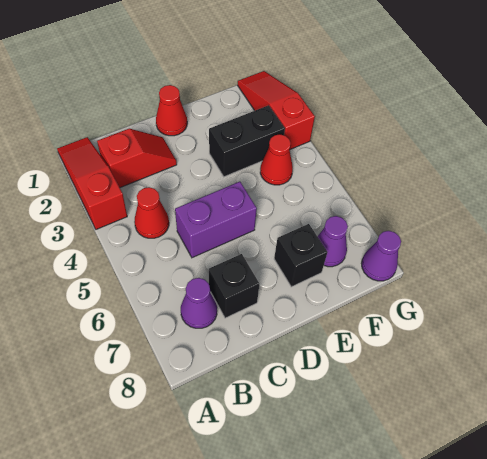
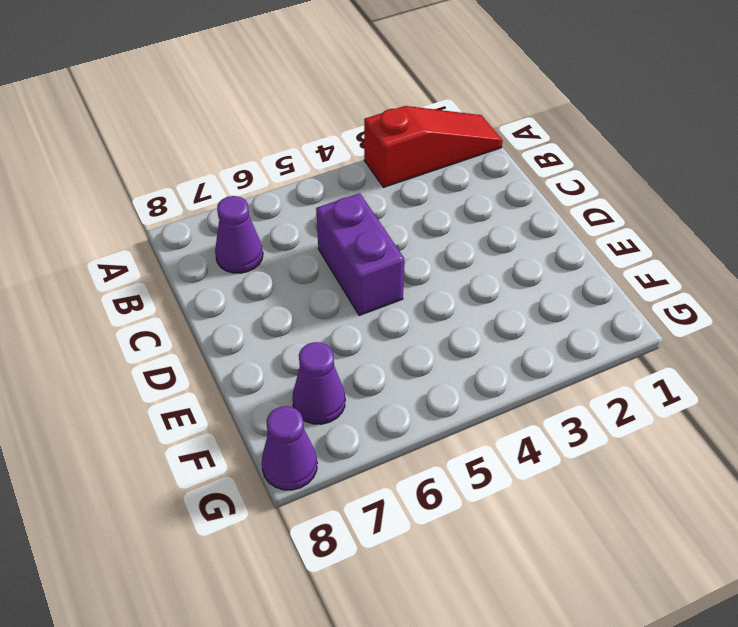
none -> red 1x2 slope [97,129,177,188]
none -> red 1x1 cone [134,187,169,238]
none -> black 1x1 brick [209,254,259,318]

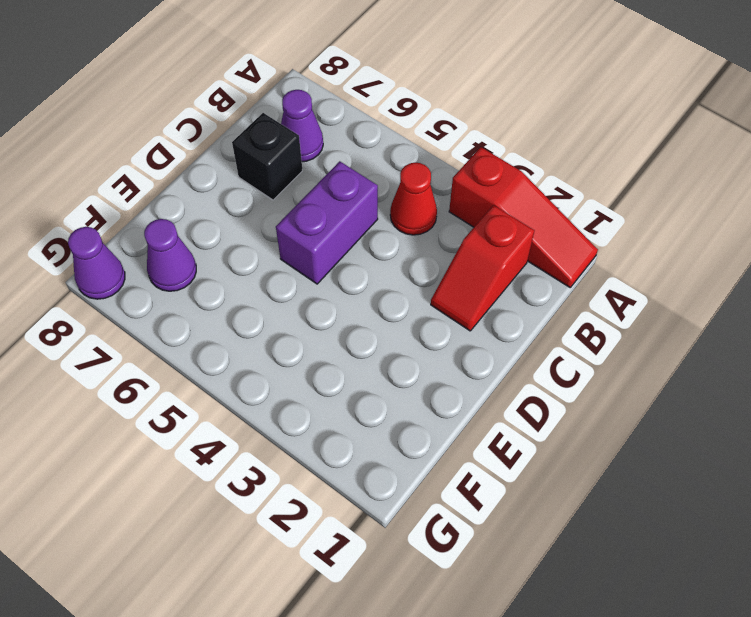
none -> red 1x1 cone [156,85,187,136]
none -> black 1x2 brick [209,105,285,177]
none -> black 1x1 brick [274,224,327,287]

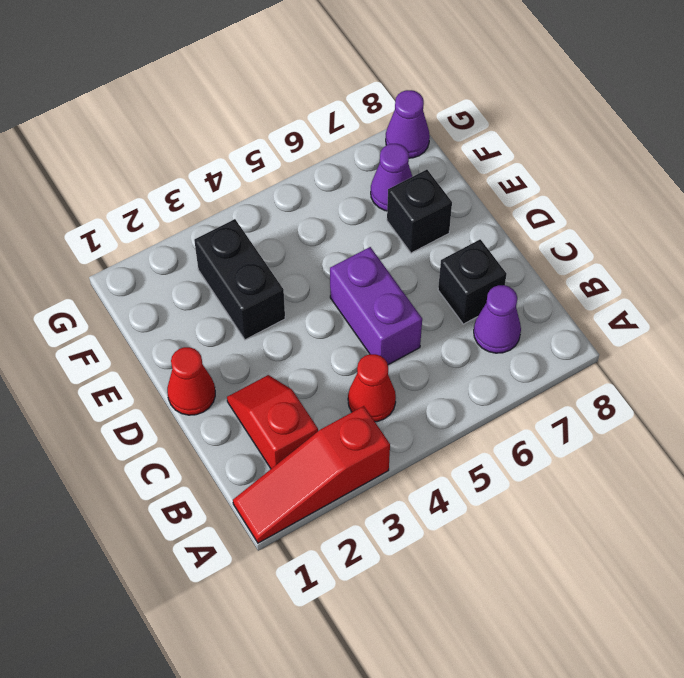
none -> red 1x1 cone [260,134,293,185]
none -> red 1x3 slope [238,71,315,149]

